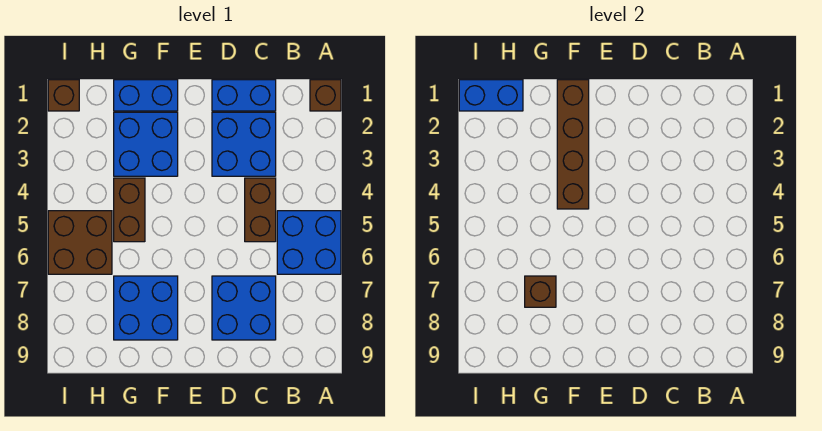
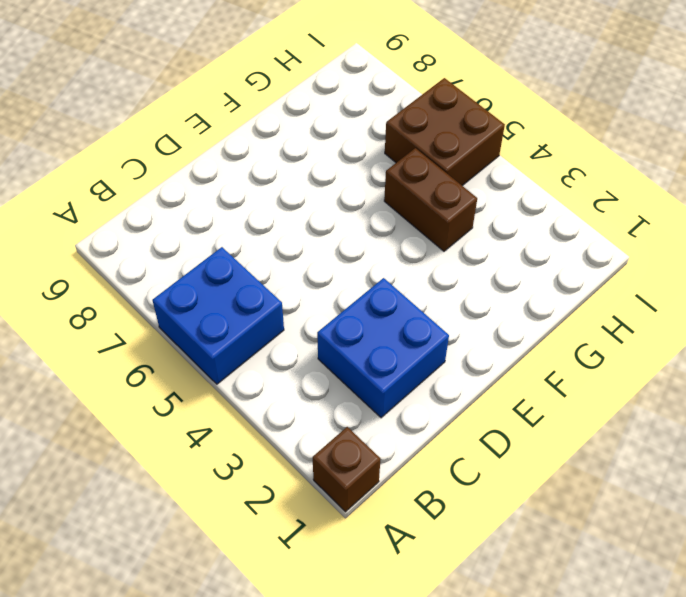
none -> blue 1x2 brick [212,80,276,111]
none -> brown 1x2 brick [245,178,276,242]
none -> blue 2x2 brick [212,276,276,340]

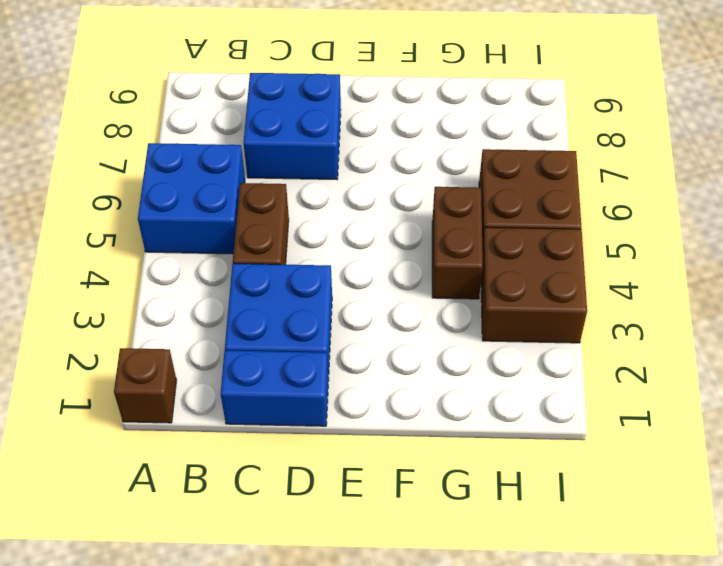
brown 2x2 brick [481,227,587,343] -> none
none -> blue 1x2 brick [114,80,178,111]
none -> blue 2x2 brick [114,112,178,176]
none -> blue 2x2 brick [114,276,178,340]

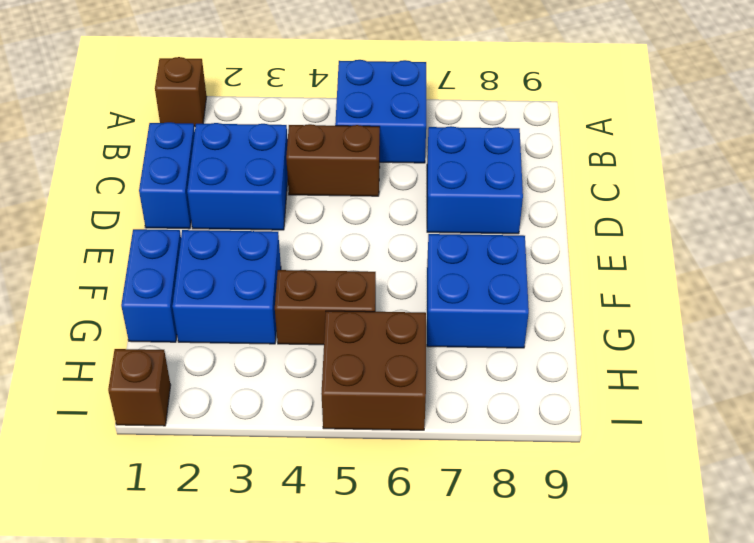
none -> brown 1x4 brick [557,80,589,209]
none -> brown 1x1 brick [525,276,556,307]
none -> blue 1x2 brick [459,80,523,111]

